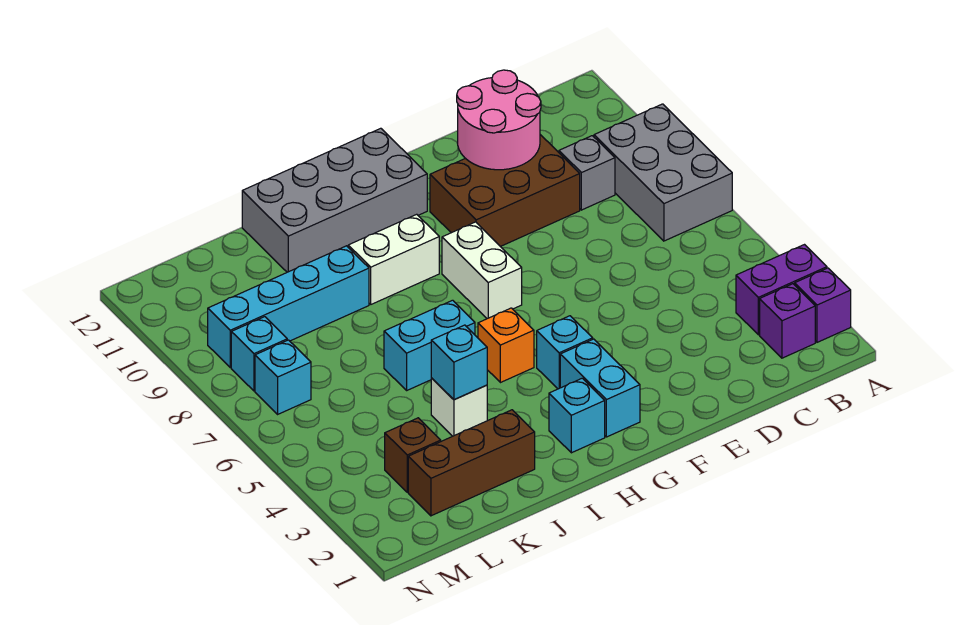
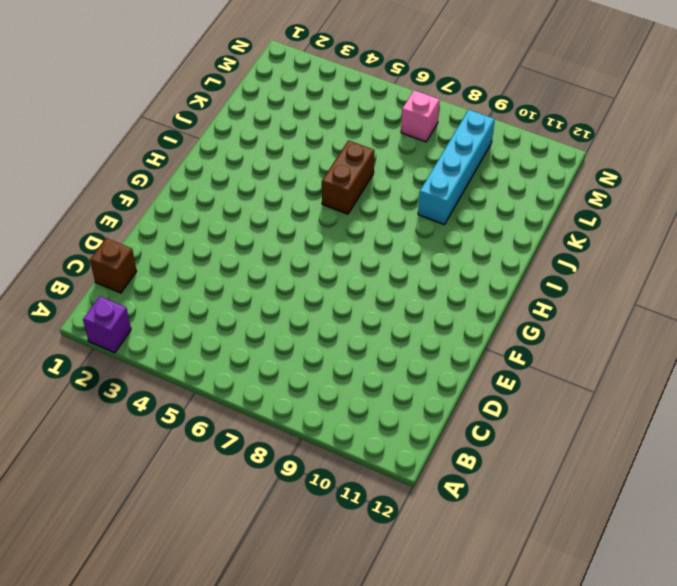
brown 1x1 brick [90,238,137,293] -> brown 1x1 brick moved to [385,418,441,492]
brown 1x2 brick [322,140,374,214] -> cyan 1x2 brick [384,300,475,390]
pink 1x1 brick [401,90,440,142] -> cyan 1x1 brick [255,340,311,414]
none -> purple 1x2 brick [736,245,827,335]
none -> grey 2x3 brick [594,104,732,241]
none -> purple 1x1 brick [760,284,815,358]

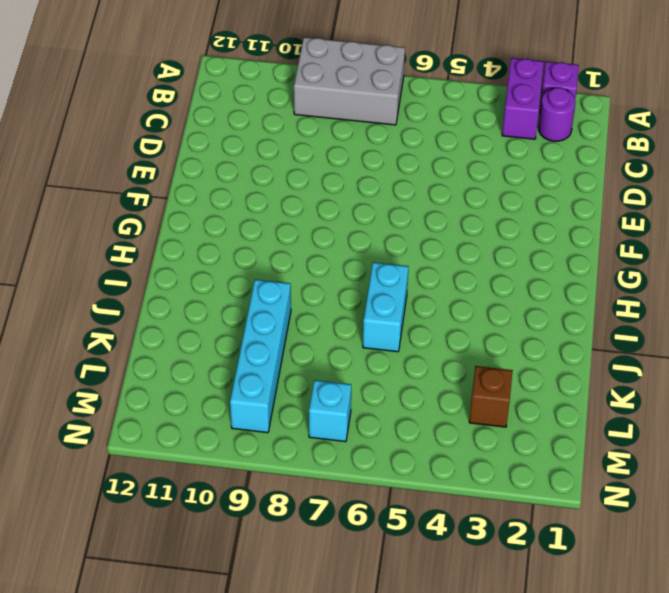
purple 1x1 round brick [538,88,576,141] -> purple 1x1 brick [760,284,815,358]
none -> grey 1x1 brick [559,136,615,210]
none -> brown 2x3 brick [430,135,580,247]
none -> cyan 1x2 brick [560,339,640,437]

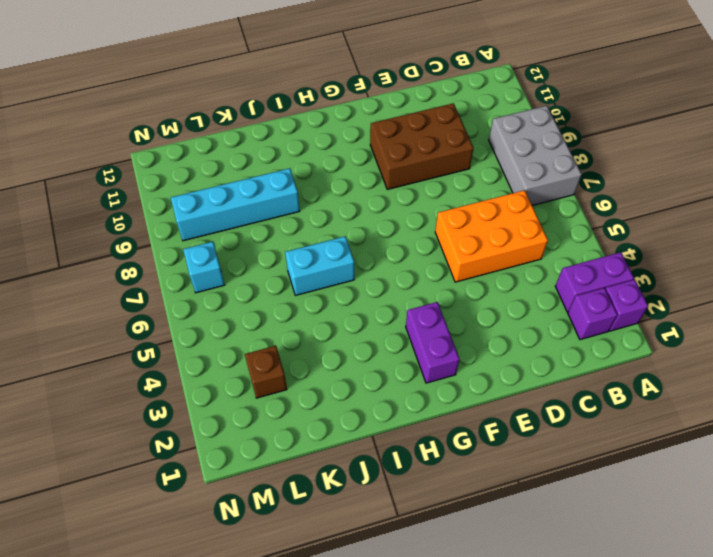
orange 2x3 brick [435,190,548,282] -> none
purple 1x2 brick [406,302,460,383] -> cyan 1x2 brick [560,339,640,437]
none -> grey 1x1 brick [559,136,615,210]
none -> cyan 1x1 brick [537,316,593,389]
none -> white 1x2 brick [442,222,522,319]

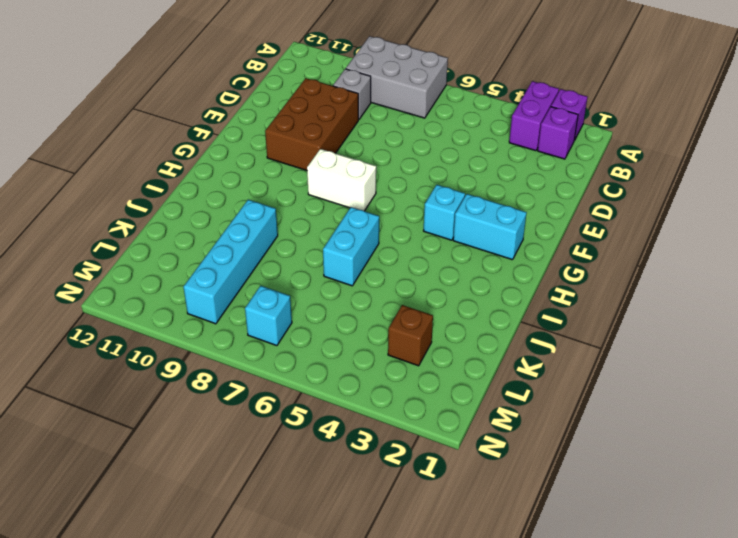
none -> grey 2x4 brick [242,128,427,272]
none -> cyan 1x1 brick [549,378,605,453]
none -> orange 1x1 brick [478,308,534,383]

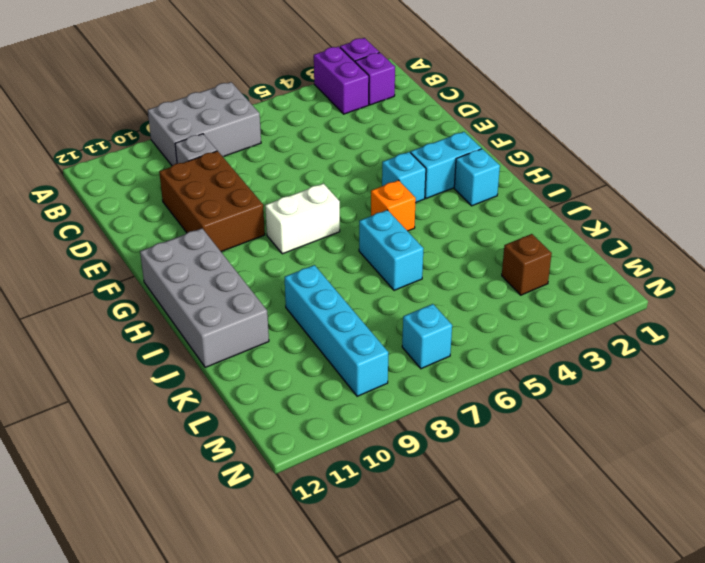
none -> white 1x2 brick [348,214,439,304]
none -> brown 1x3 brick [408,410,535,516]
none -> white 1x1 brick [431,378,487,436]

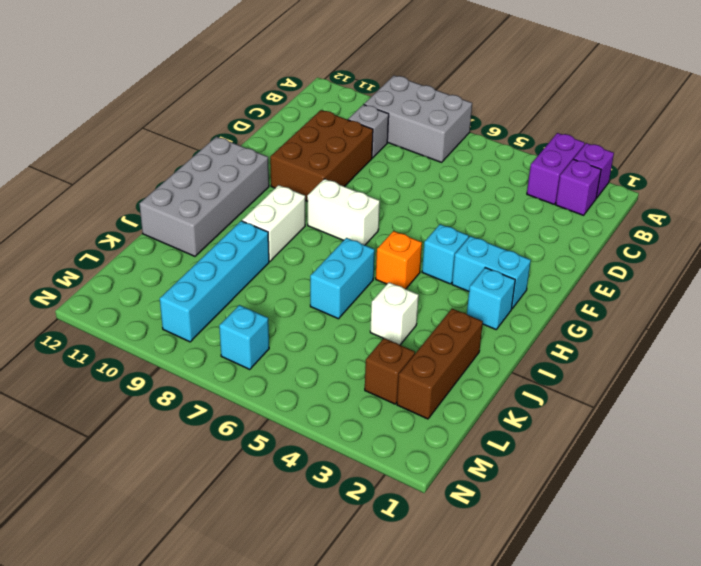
none -> cyan 1x1 brick [231,317,287,391]
none -> pink 2x2 round brick [457,70,541,170]
none -> cyan 1x1 brick [431,325,487,399]

